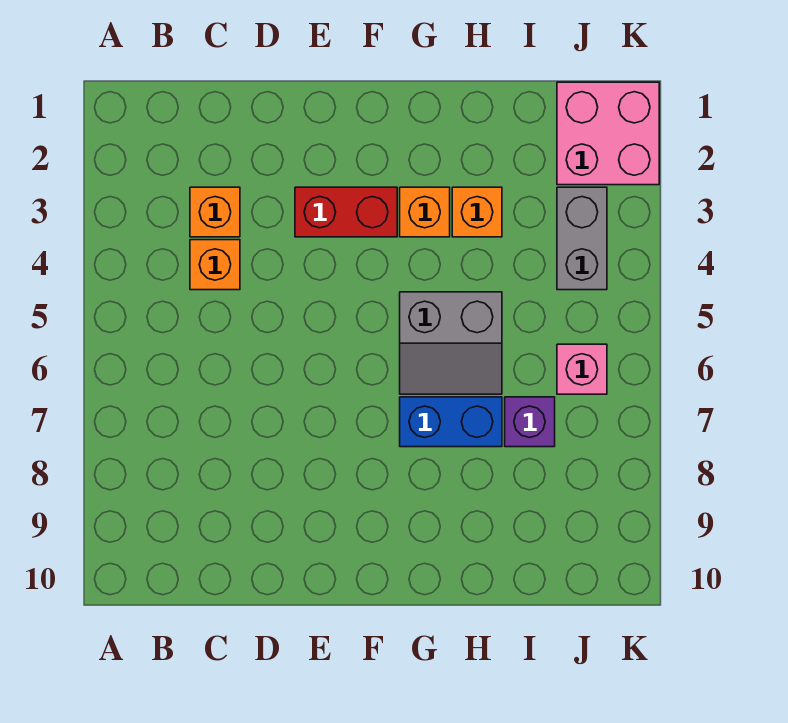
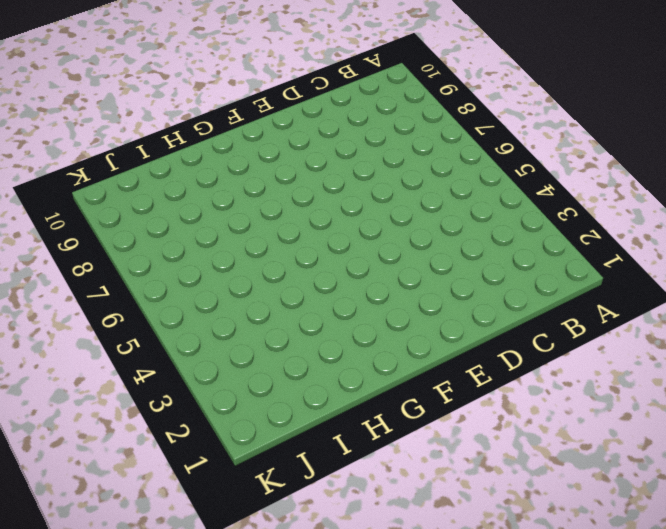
none -> orange 1x1 brick [190,187,240,237]
none -> orange 1x1 brick [190,240,240,290]

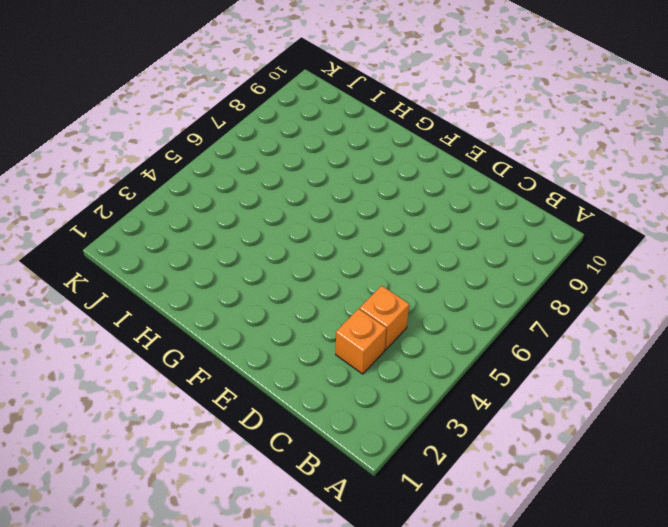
none -> red 1x2 brick [295,187,397,237]
none -> orange 1x1 brick [400,187,450,237]

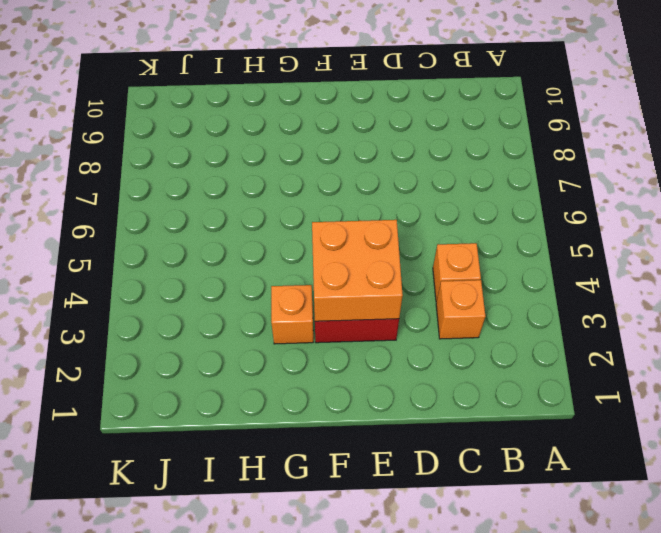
orange 2x2 brick [312,220,403,321] -> none
none -> grey 2x2 slope [400,292,502,394]
none -> blue 1x2 brick [400,397,502,447]

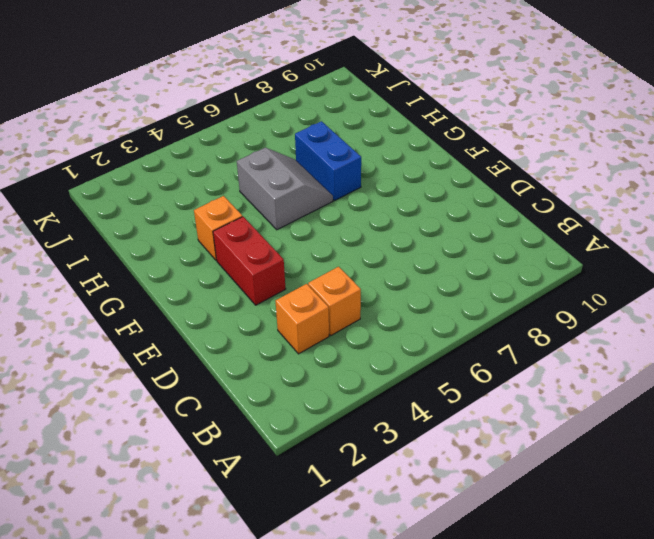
none -> orange 1x1 brick [452,187,502,237]
none -> purple 1x1 brick [505,397,555,447]

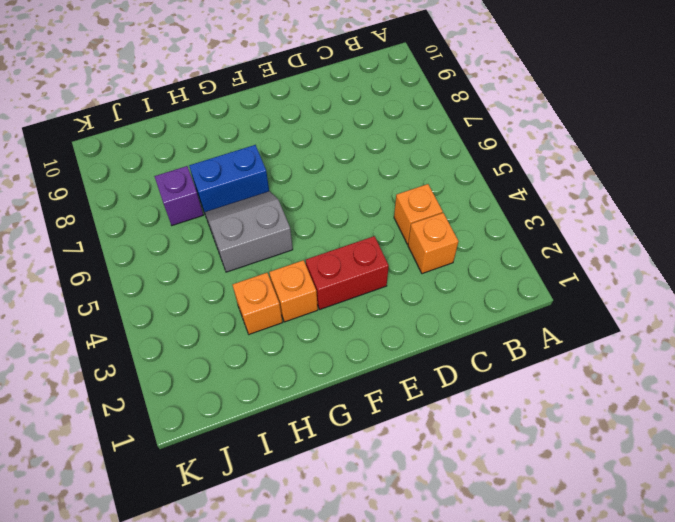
none -> pink 2x2 brick [557,82,659,185]
none -> grey 1x2 brick [557,187,607,290]

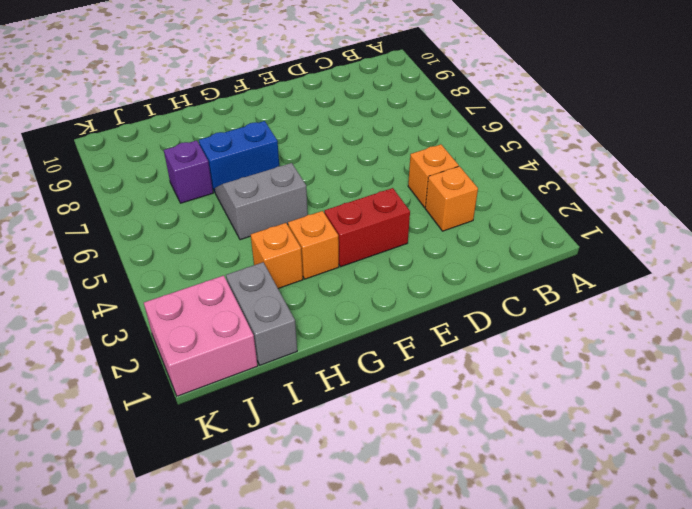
grey 1x2 brick [226,262,297,365] -> grey 1x2 brick moved to [557,187,607,290]
none -> pink 1x1 brick [557,344,607,394]

